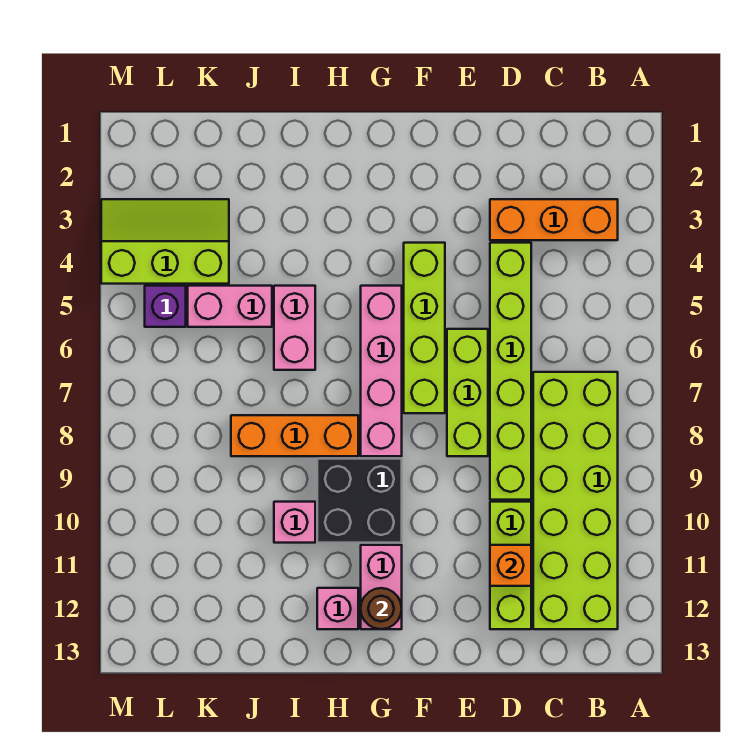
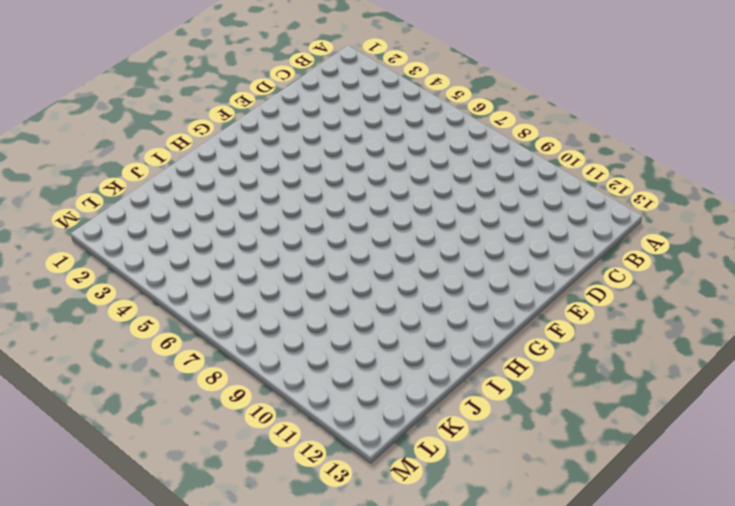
none -> orange 1x3 brick [490,199,618,240]
none -> lime 2x6 brick [533,372,618,629]
none -> lime 1x6 brick [490,243,531,500]

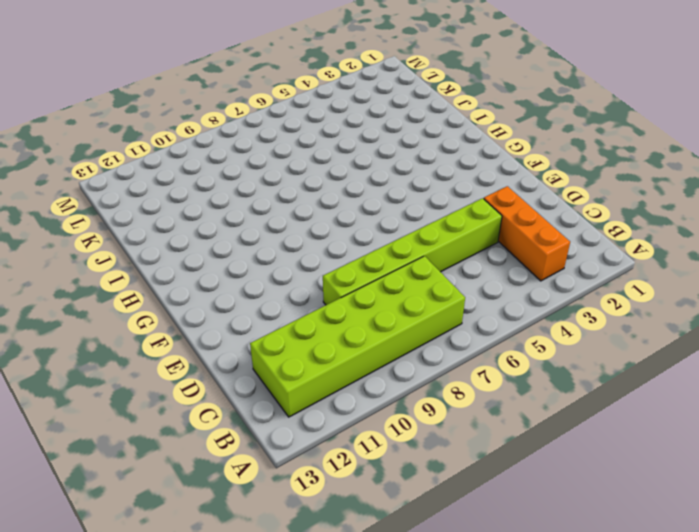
none -> lime 1x3 brick [490,502,531,629]
none -> lime 1x3 brick [447,329,488,456]
none -> lime 1x4 brick [404,243,445,413]

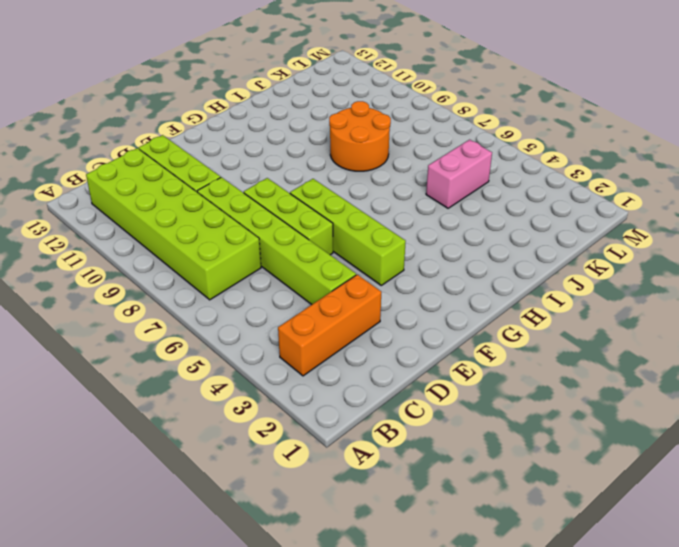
orange 2x2 round brick [329,101,391,171] -> orange 1x3 brick [231,415,358,456]
none -> pink 1x4 brick [361,286,402,456]
none -> black 2x2 brick [317,459,402,543]
none -> pink 1x2 brick [361,545,402,629]

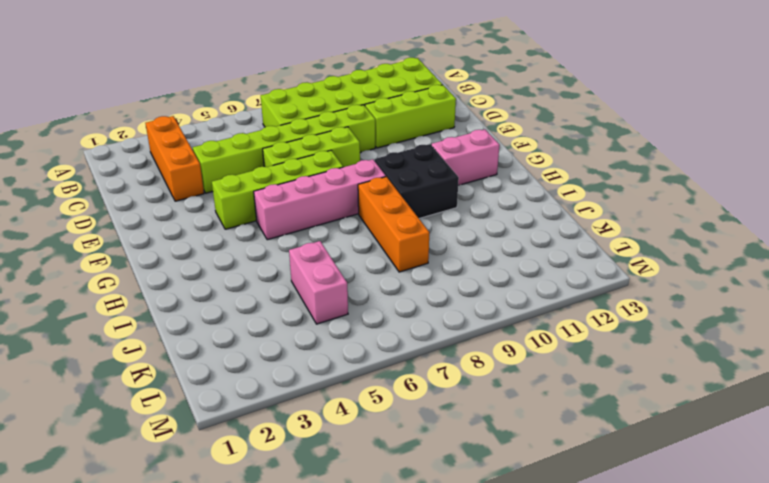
none -> pink 1x1 brick [317,588,358,629]
none -> pink 1x2 brick [274,286,315,370]
none -> pink 1x1 brick [274,502,315,543]

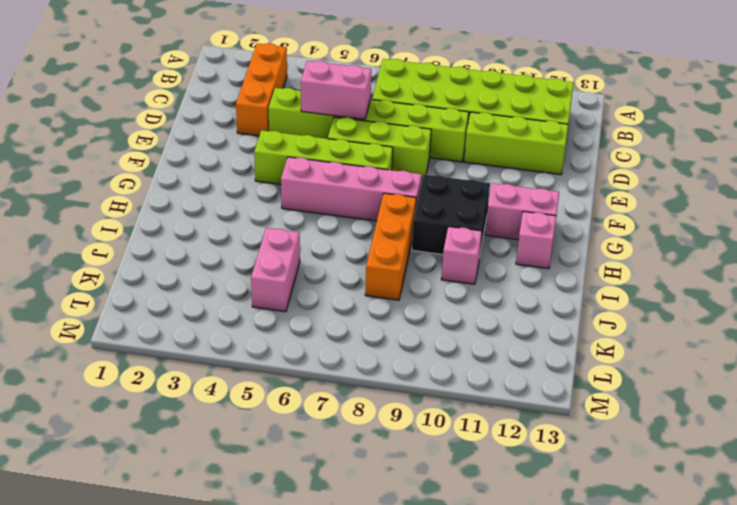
pink 1x2 brick [301,61,371,120] -> pink 1x2 brick moved to [274,286,315,370]
none -> lime 2x3 slope [101,199,229,284]
none -> purple 1x1 brick [145,286,186,327]
none -> orange 1x1 brick [490,545,531,586]

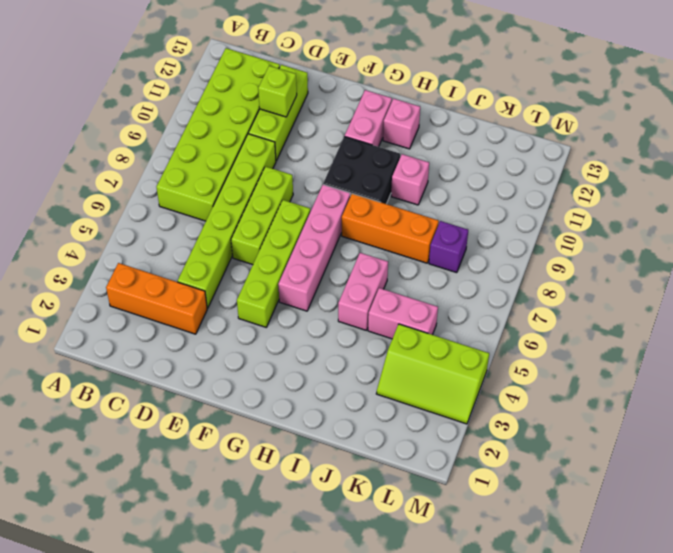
lime 1x1 brick [258,66,297,117] -> orange 1x1 brick [490,545,531,586]
purple 1x1 brick [429,221,468,273] -> purple 1x1 brick moved to [145,286,186,327]
none -> brown 1x1 round brick [361,588,402,629]

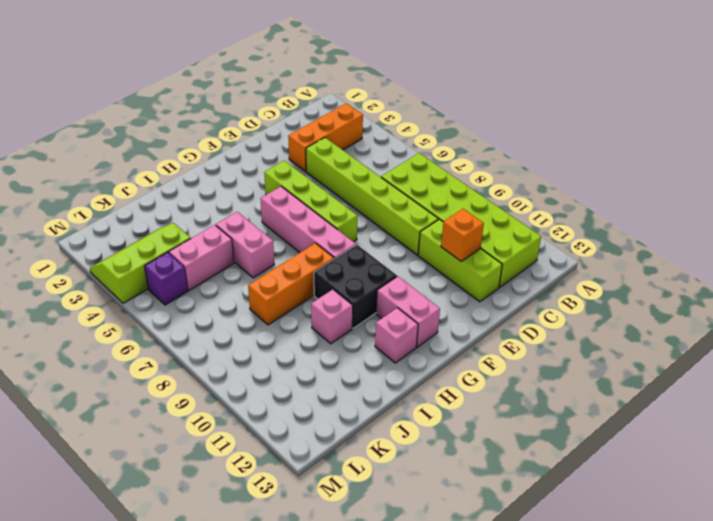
none -> lime 1x3 brick [447,329,488,456]
none -> brown 1x1 round brick [361,588,402,629]

